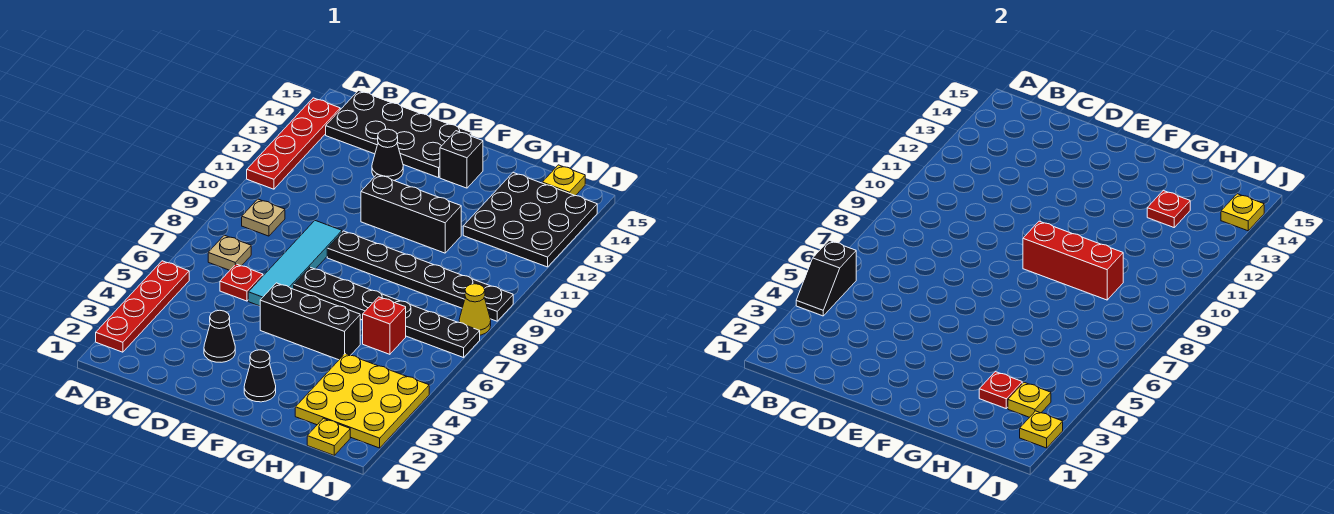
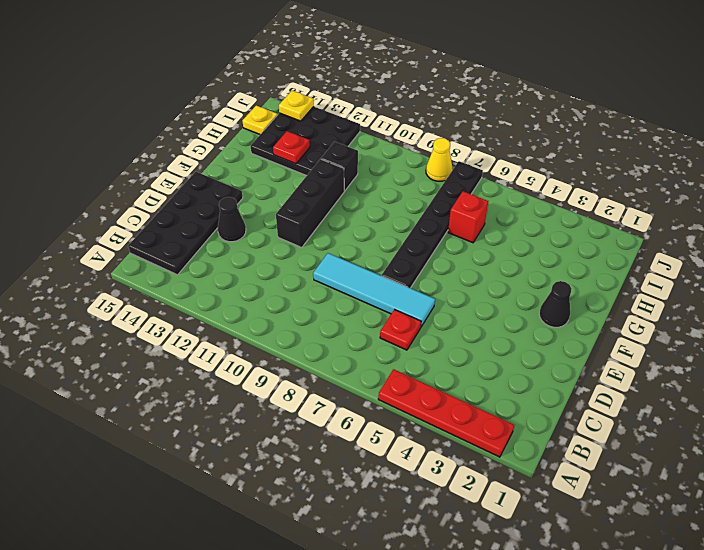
black 1x1 brick [321,142,358,191] -> black 1x1 brick moved to [440,131,483,188]
none -> red 1x4 plate [247,98,340,189]
none -> tan 1x1 plate [208,235,251,270]
none -> tan 1x1 plate [242,199,285,236]

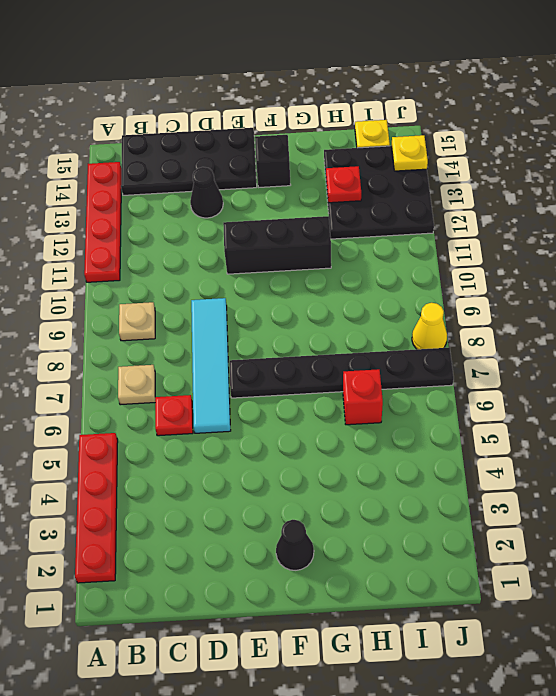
none -> black 1x1 cone [204,310,235,362]
none -> black 1x3 brick [260,283,361,360]
none -> black 1x6 plate [327,231,513,321]

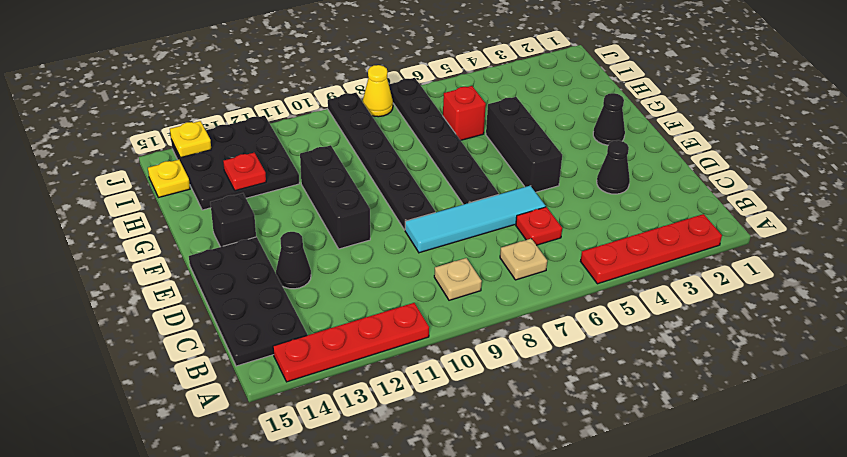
none -> yellow 3x3 plate [295,354,429,448]
none -> yellow 1x1 plate [307,418,350,455]
none -> black 1x2 slope [796,240,856,316]

